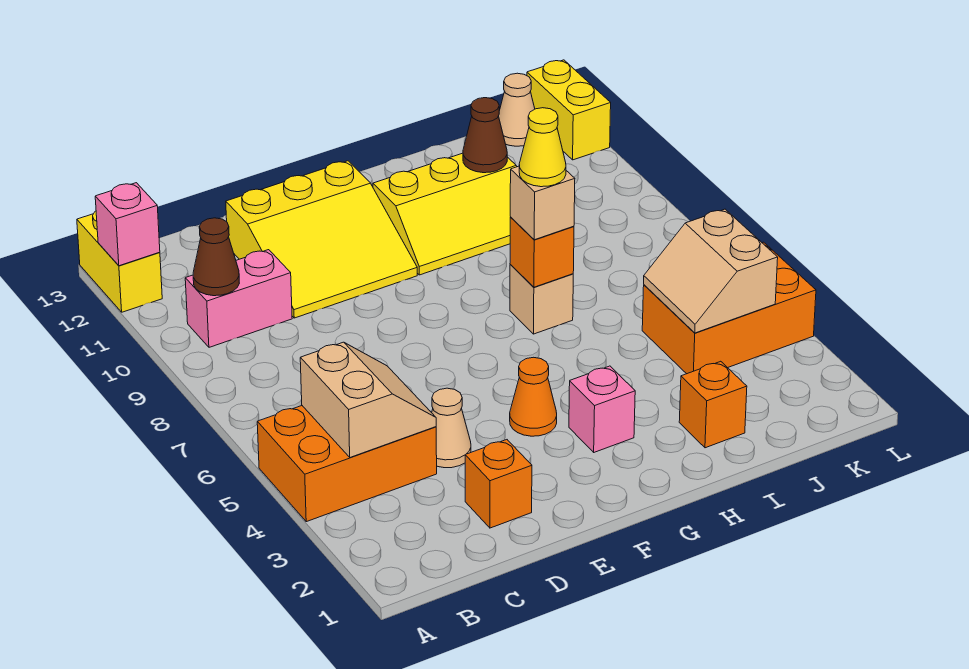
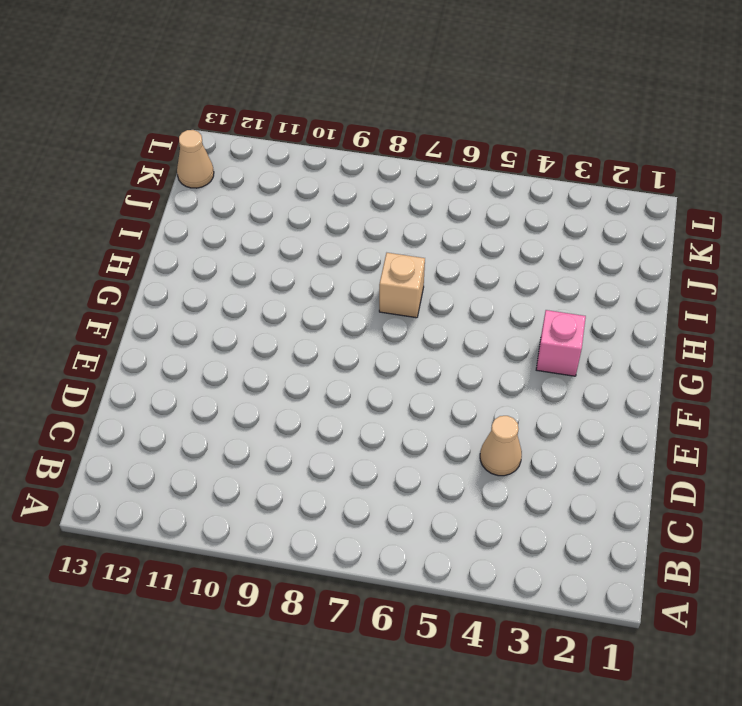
none -> orange 2x3 brick [257,406,437,522]
none -> yellow 1x2 brick [77,211,162,312]
none -> pink 1x2 brick [185,250,292,347]

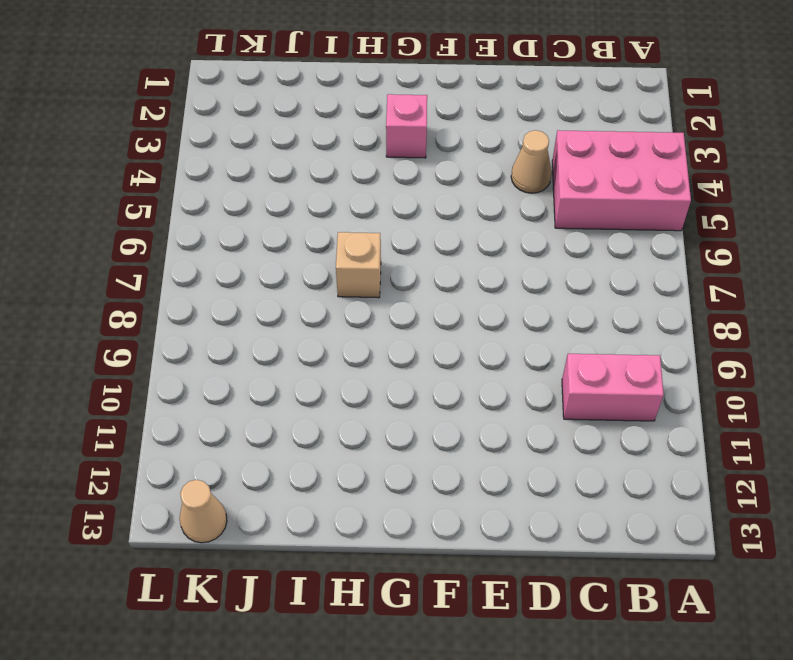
pink 2x3 brick [552,130,691,231] -> orange 2x3 brick [257,406,437,522]
none -> yellow 1x2 brick [77,211,162,312]
none -> orange 1x1 brick [465,440,532,528]
none -> yellow 3x3 slope [226,161,417,318]

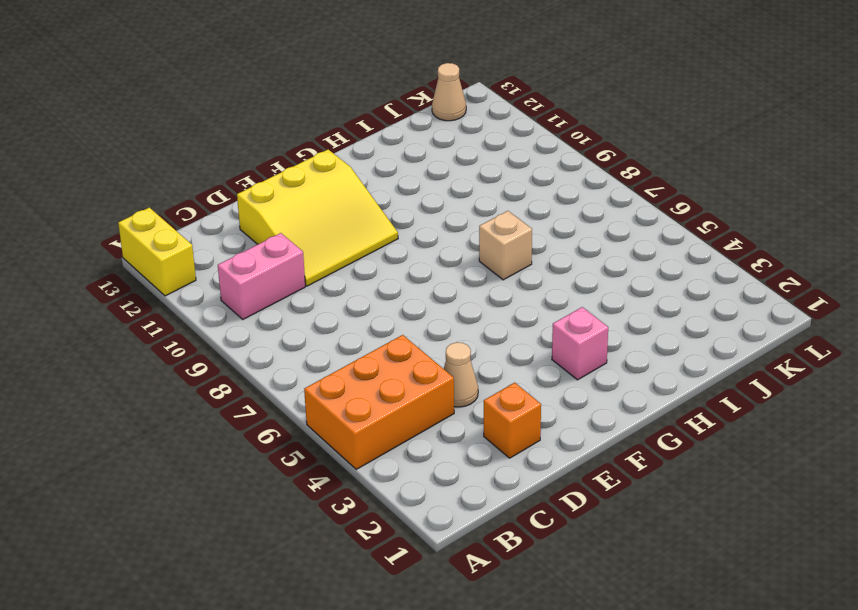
none -> orange 1x1 cone [510,357,557,436]
none -> yellow 2x3 slope [373,153,517,275]
none -> orange 1x1 brick [679,361,747,448]

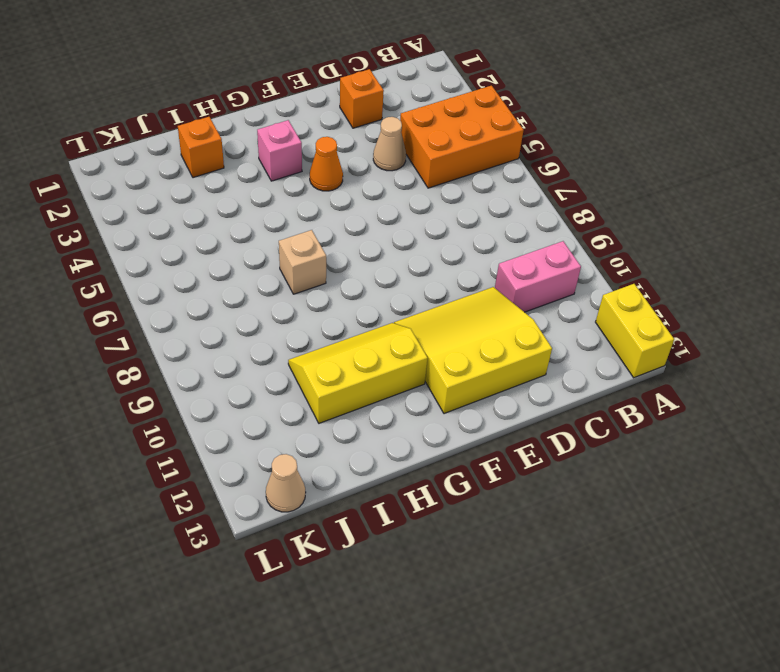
none -> orange 2x3 brick [642,242,816,374]
none -> yellow 1x2 brick [527,60,611,160]
none -> pink 1x1 brick [95,183,160,266]

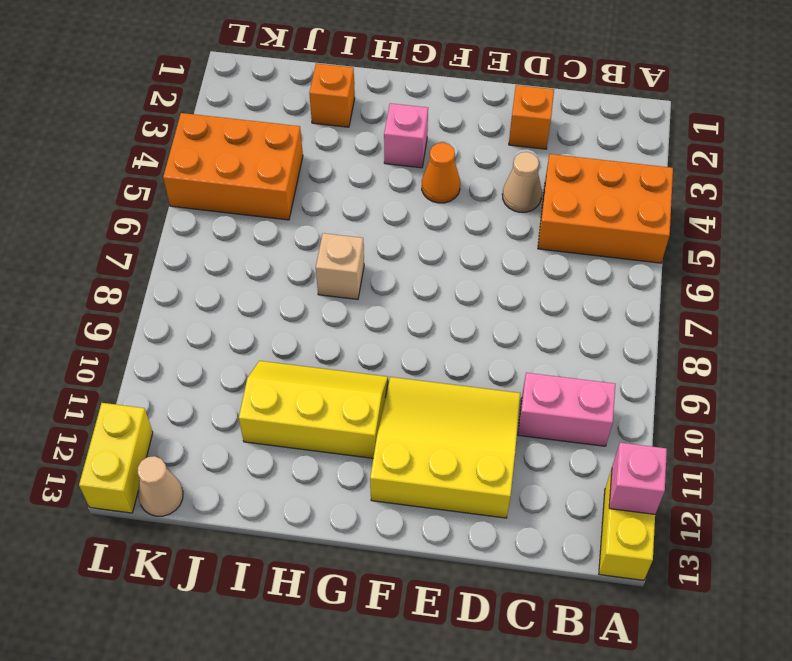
none -> tan 2x2 slope [300,342,436,457]
none -> brown 1x1 cone [193,218,239,296]
none -> orange 1x1 brick [510,217,574,287]

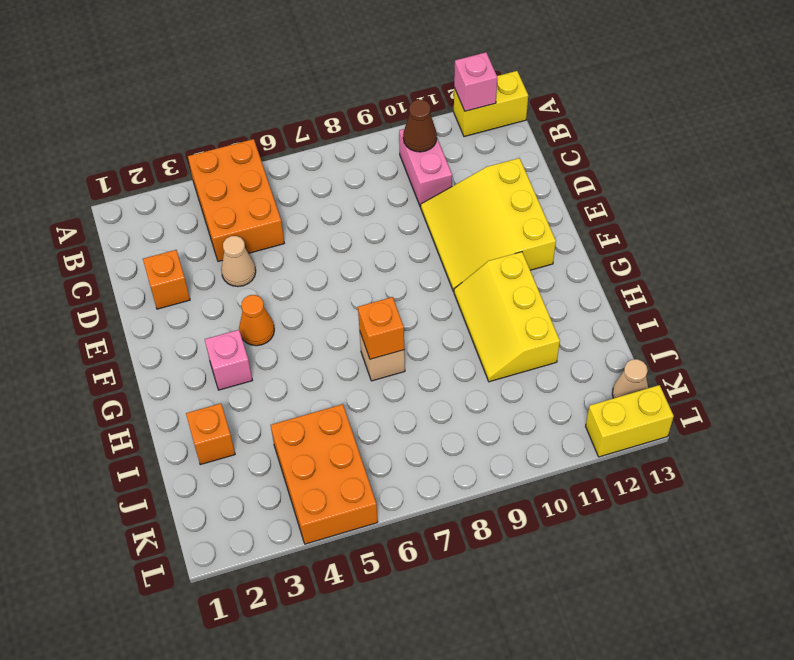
none -> tan 2x2 slope [300,342,436,457]
none -> brown 1x1 cone [463,98,507,173]
none -> tan 2x2 slope [644,209,778,333]

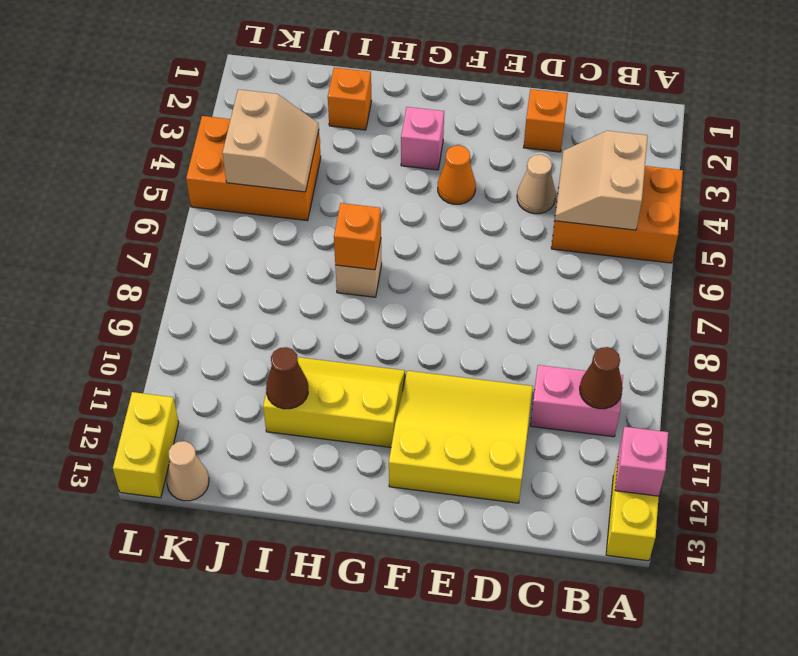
none -> tan 1x1 brick [510,166,575,240]
none -> yellow 1x1 cone [519,108,566,187]

